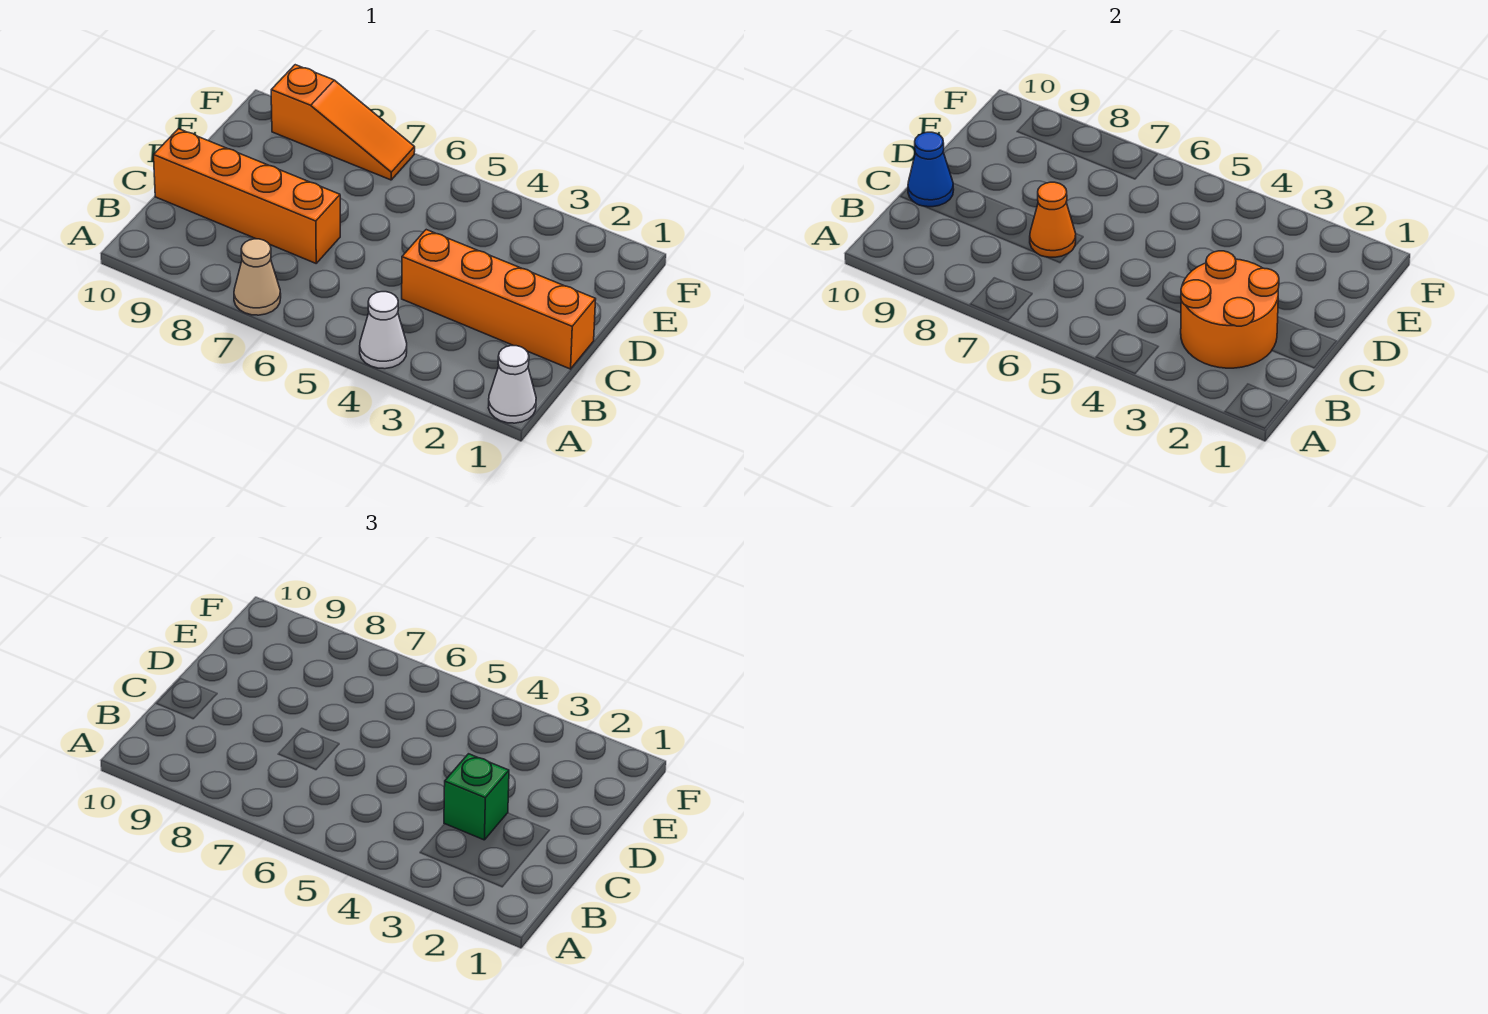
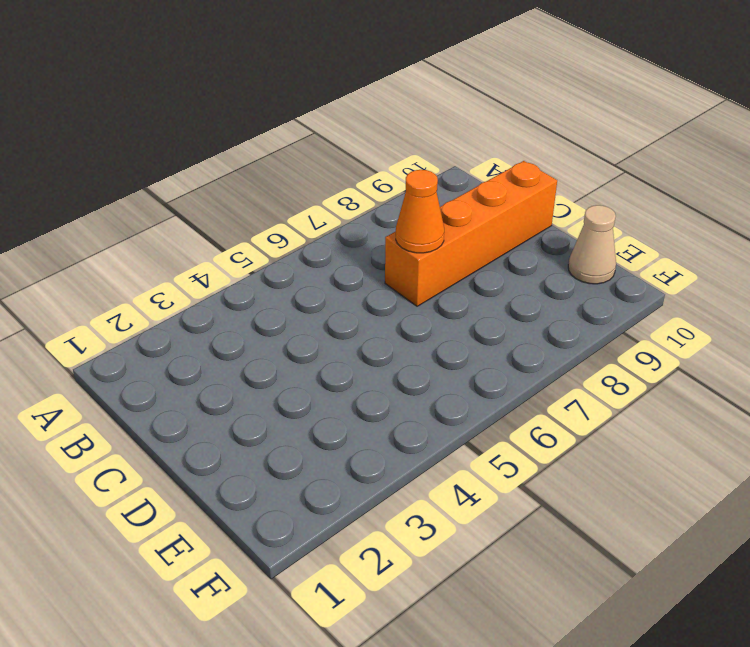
tan 1x1 cone [568,205,616,284] -> tan 1x1 cone moved to [234,239,281,315]
none -> white 1x1 cone [488,346,536,423]
none -> white 1x1 cone [360,292,407,369]

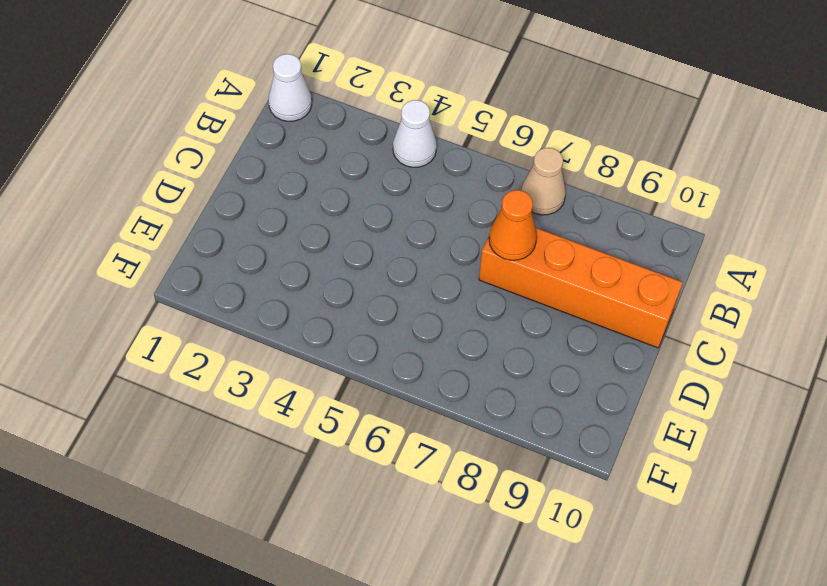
none -> orange 1x4 brick [402,230,596,369]
none -> orange 1x3 slope [271,65,415,180]

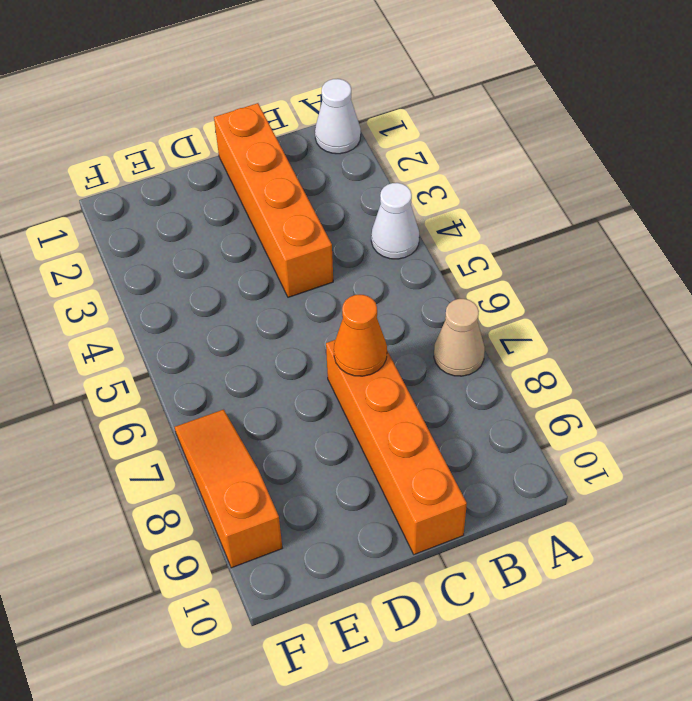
none -> orange 2x2 round brick [1181,251,1279,368]
none -> blue 1x1 cone [908,132,954,207]

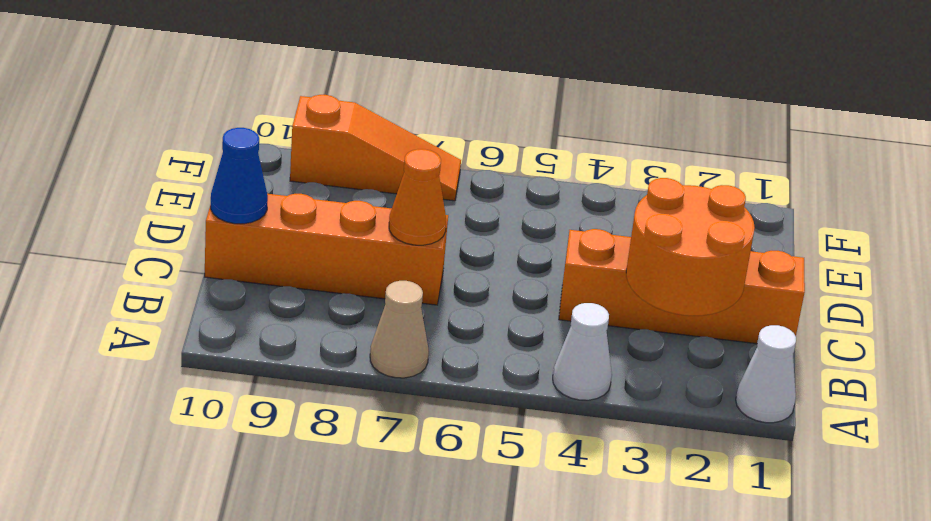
none -> green 1x1 brick [444,754,509,840]

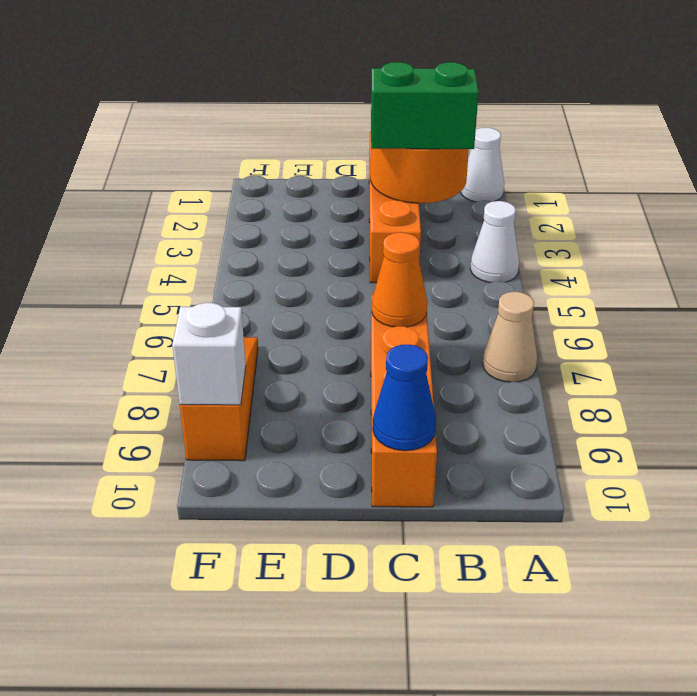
green 1x2 brick [371,62,479,149] -> green 1x1 brick [444,754,509,840]
white 1x1 brick [172,303,246,405] -> none

